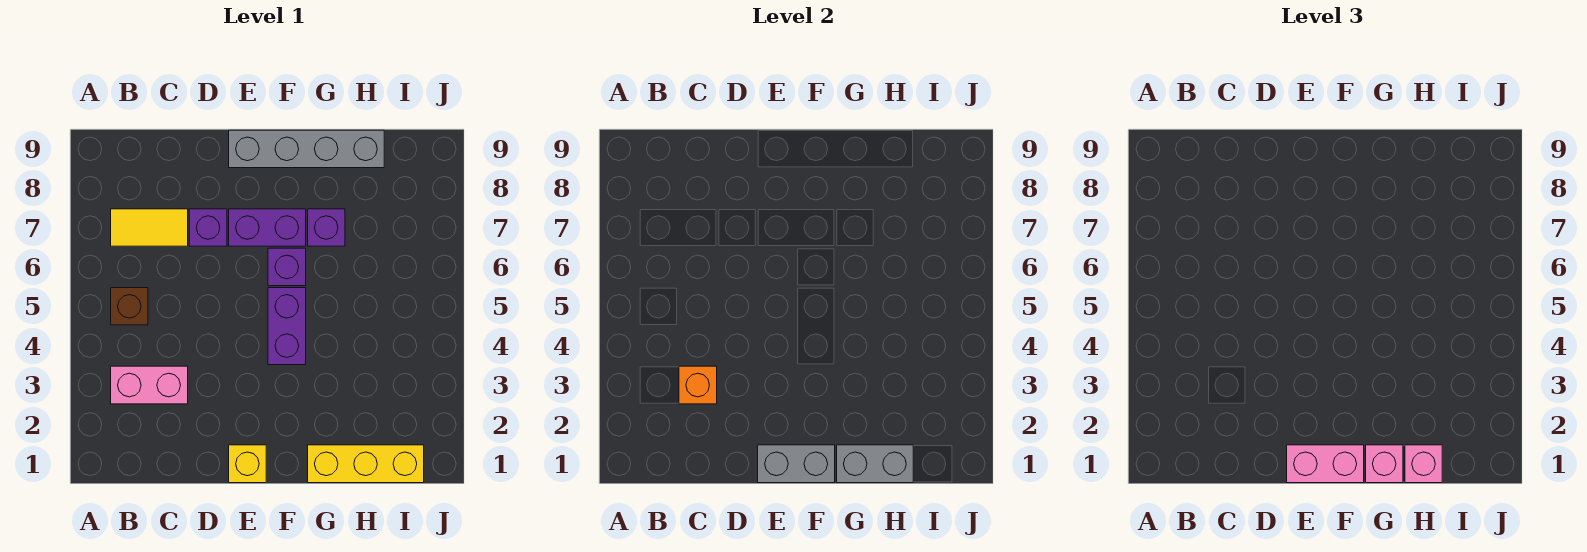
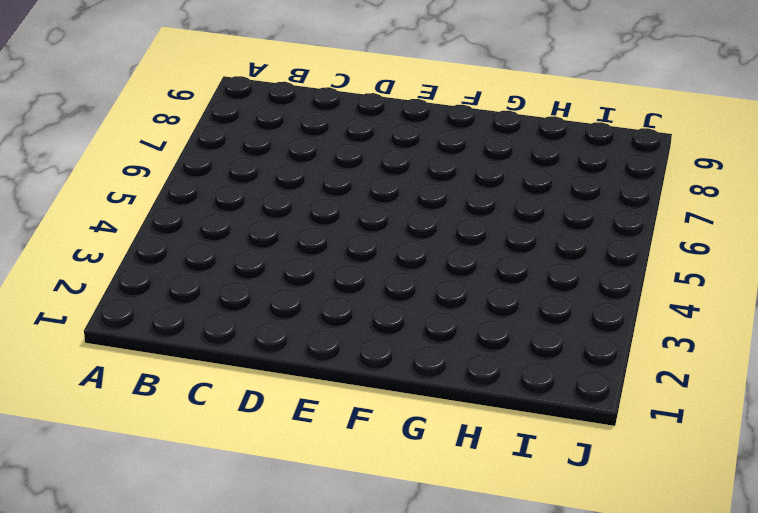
none -> pink 1x2 brick [111,366,188,404]
none -> brown 1x1 brick [111,288,148,325]
none -> yellow 1x2 tile [111,209,188,246]

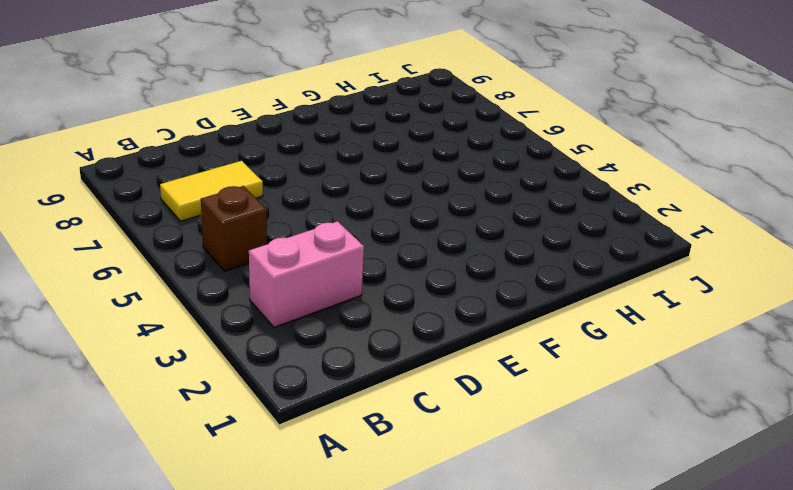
none -> purple 1x1 brick [189,209,227,246]
none -> yellow 1x1 brick [229,445,266,483]
none -> purple 1x2 brick [229,209,306,246]

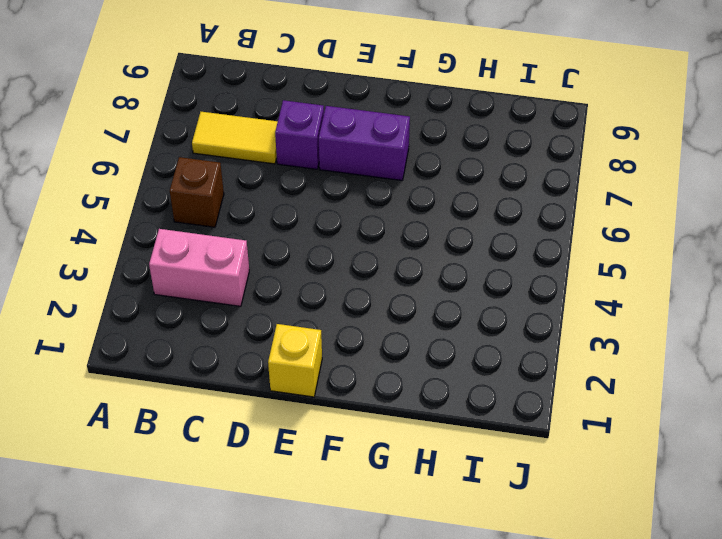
none -> grey 1x4 brick [229,130,384,168]
none -> purple 1x2 brick [268,288,306,365]
none -> purple 1x1 brick [268,248,306,286]

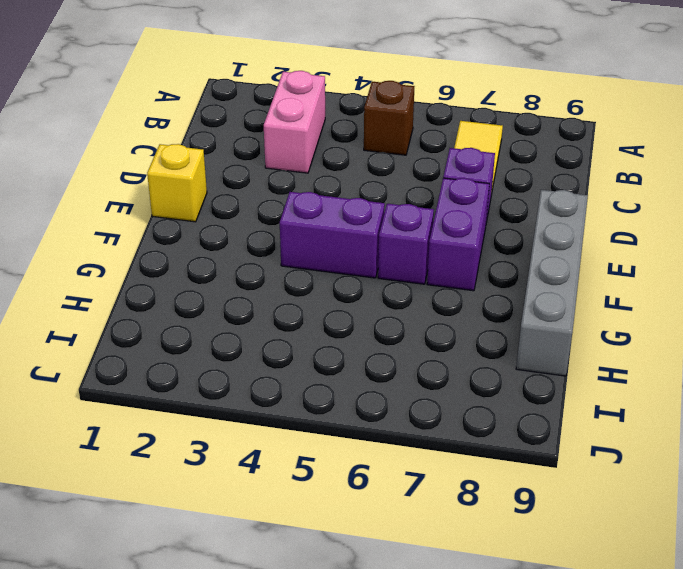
none -> yellow 1x3 brick [308,445,424,483]
none -> purple 1x1 brick [308,209,345,246]
none -> orange 1x1 brick [679,366,717,404]

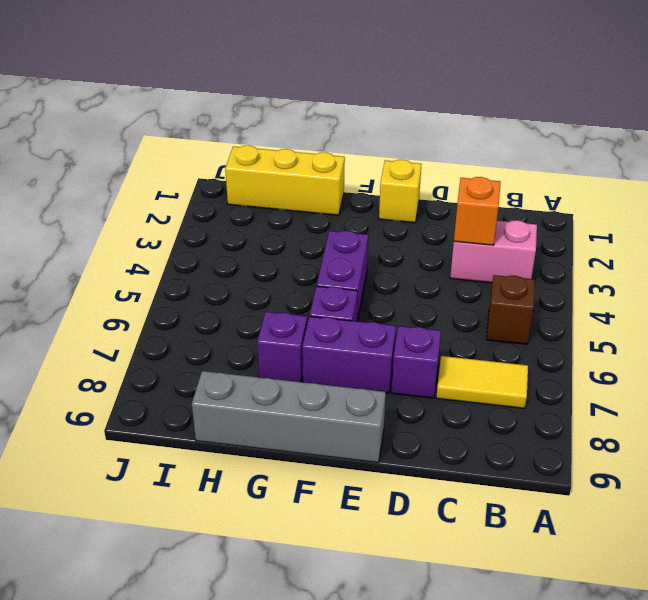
none -> grey 1x2 brick [758,445,835,483]
none -> grey 1x2 brick [837,445,913,483]
none -> pink 1x2 brick [1287,445,1364,483]

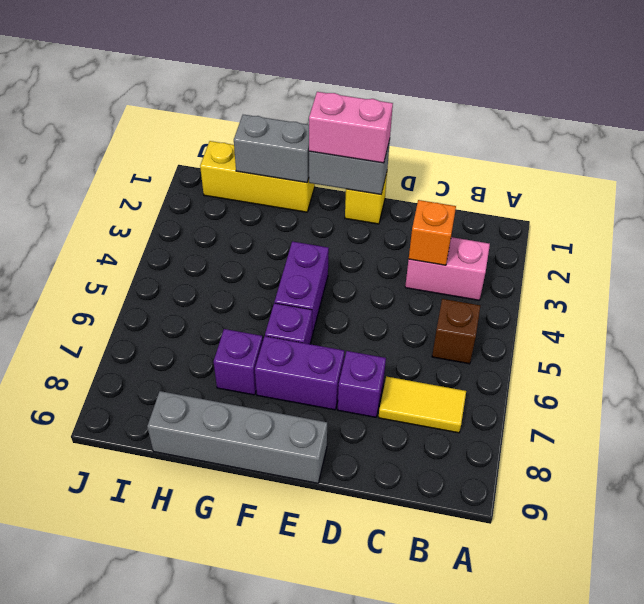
none -> pink 1x1 brick [1366,445,1403,483]
none -> pink 1x1 brick [1405,445,1442,483]

